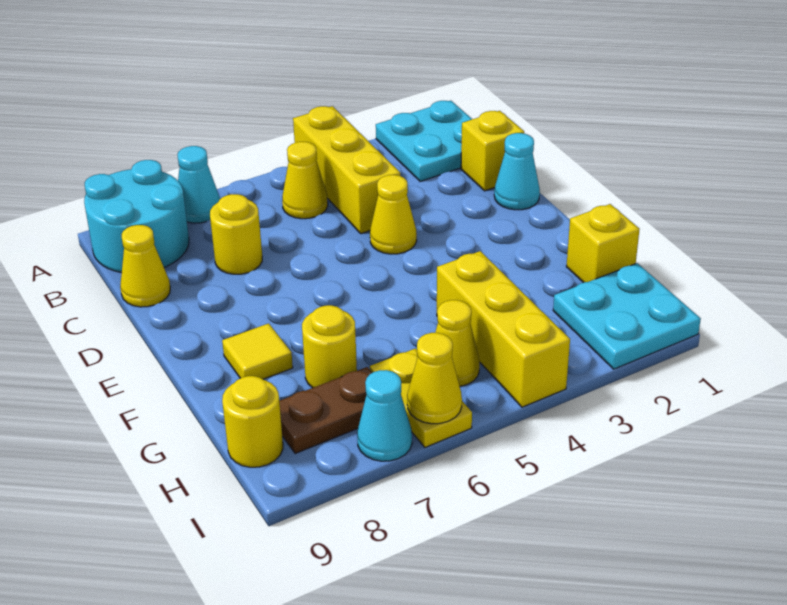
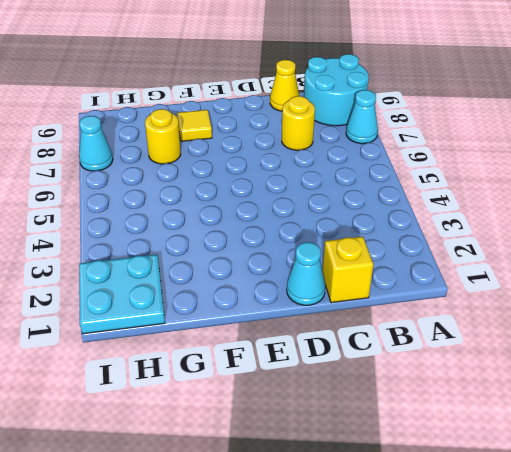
none -> cyan 2x2 plate [376,101,472,182]
none -> yellow 1x3 brick [293,106,400,234]
none -> yellow 1x1 cone [282,142,328,219]

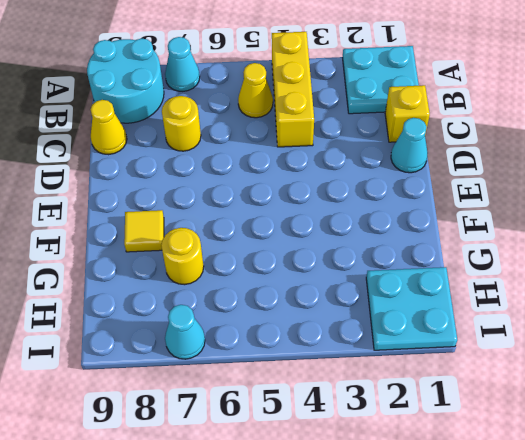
none -> yellow 1x1 cone [370,175,417,254]
none -> yellow 1x1 brick [566,204,639,283]
none -> yellow 1x3 brick [437,251,570,407]

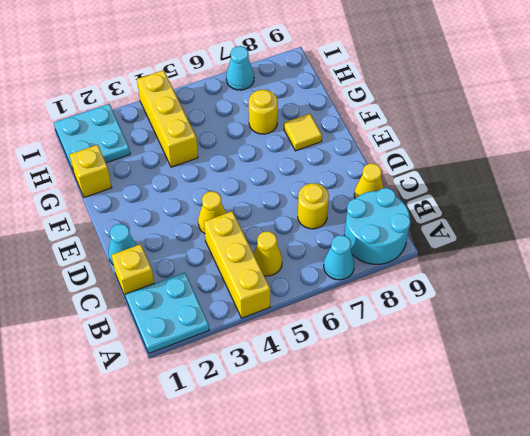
none -> yellow 1x1 cone [435,300,480,386]
none -> yellow 1x2 plate [370,348,472,447]
none -> brown 1x2 plate [279,367,372,454]

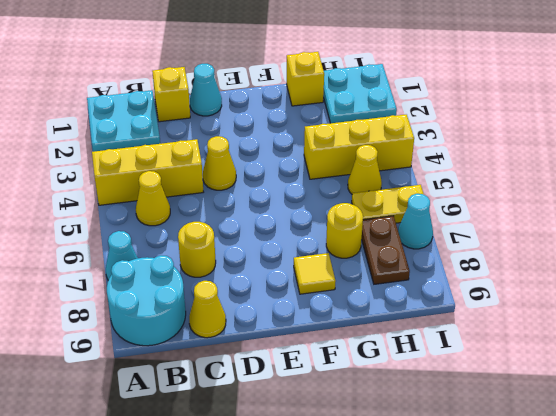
none -> yellow 1x1 round brick [222,376,283,467]
none -> yellow 1x1 cone [407,333,462,424]

